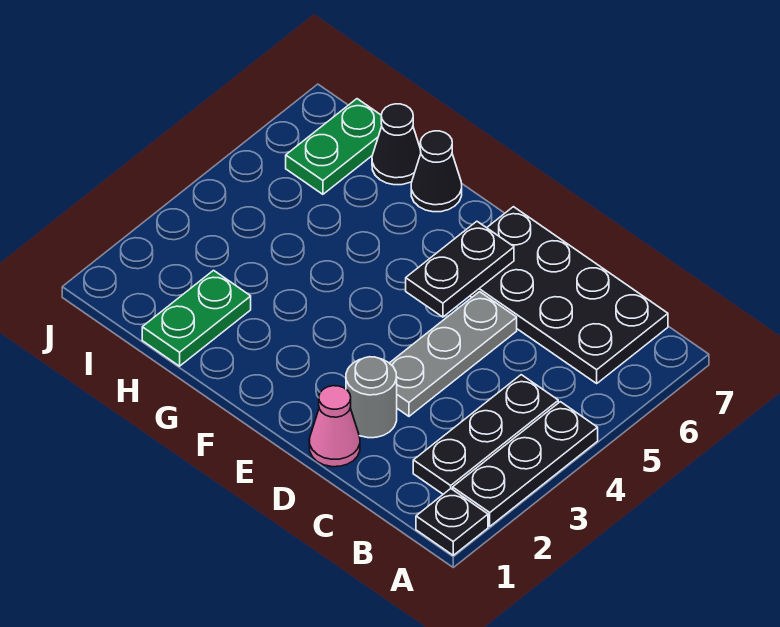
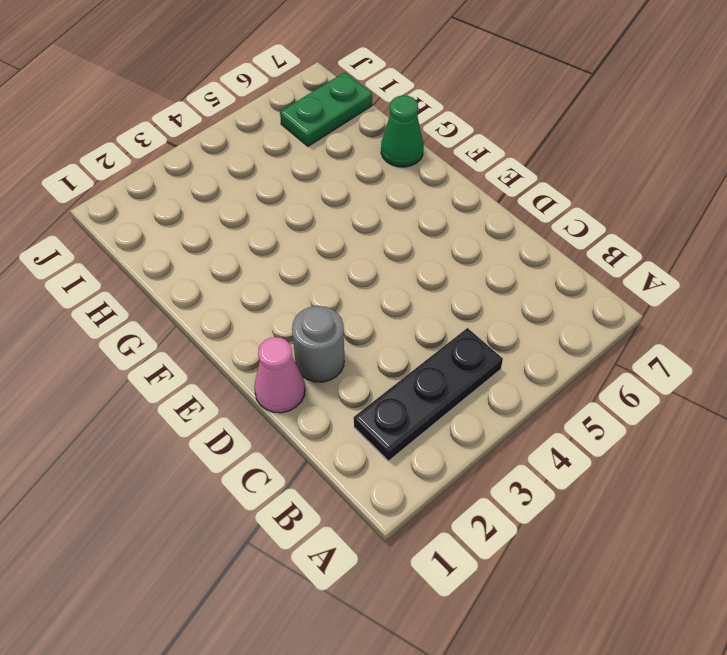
green 1x1 cone [381,95,424,167] -> black 1x1 cone [411,131,462,212]
none -> black 1x1 plate [416,489,488,555]
none -> black 1x3 plate [453,402,598,526]
none -> black 2x4 plate [470,207,668,383]

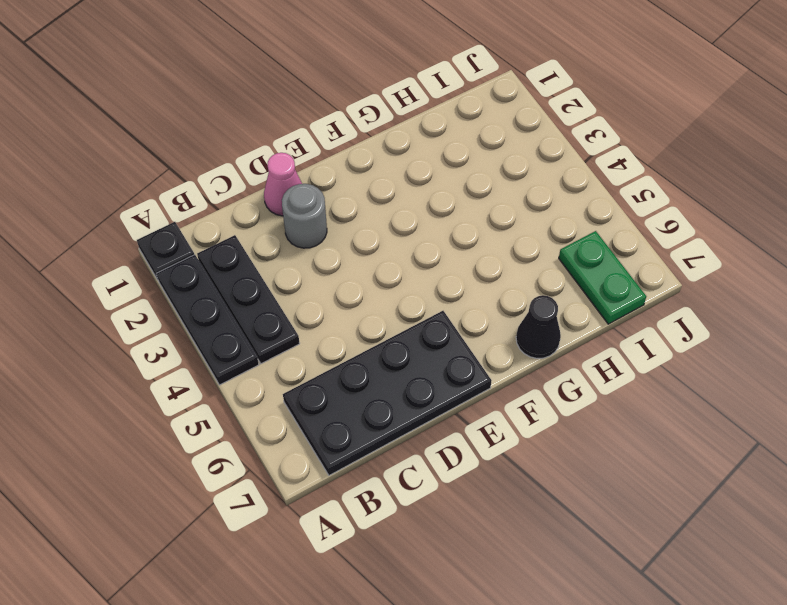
none -> grey 1x3 plate [390,292,517,416]
none -> green 1x2 plate [142,270,251,366]
none -> black 1x1 cone [372,104,421,185]

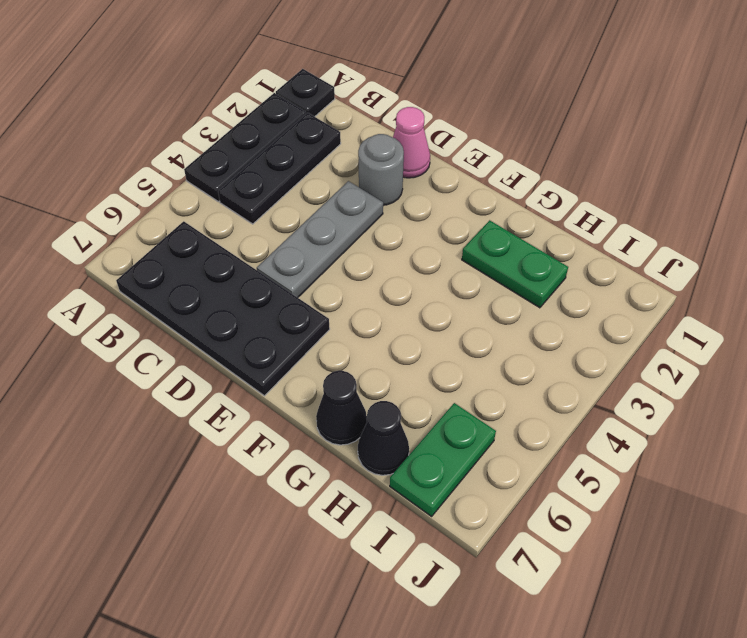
green 1x2 plate [462,220,568,308] -> green 1x2 plate turned to [142,270,251,366]
none -> black 1x2 plate [406,221,514,317]

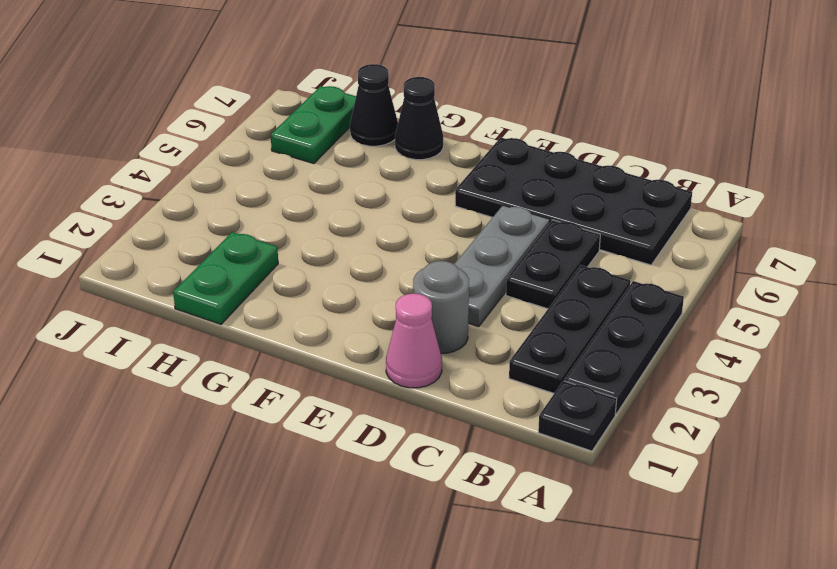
black 1x2 plate [506,220,600,309] -> black 1x2 plate moved to [406,221,514,317]

